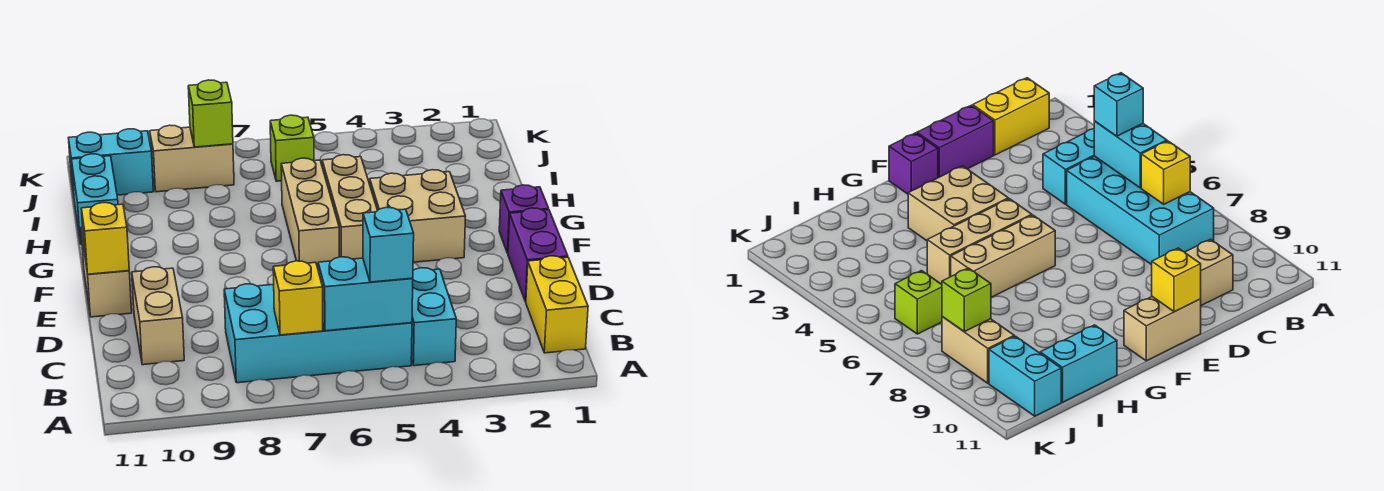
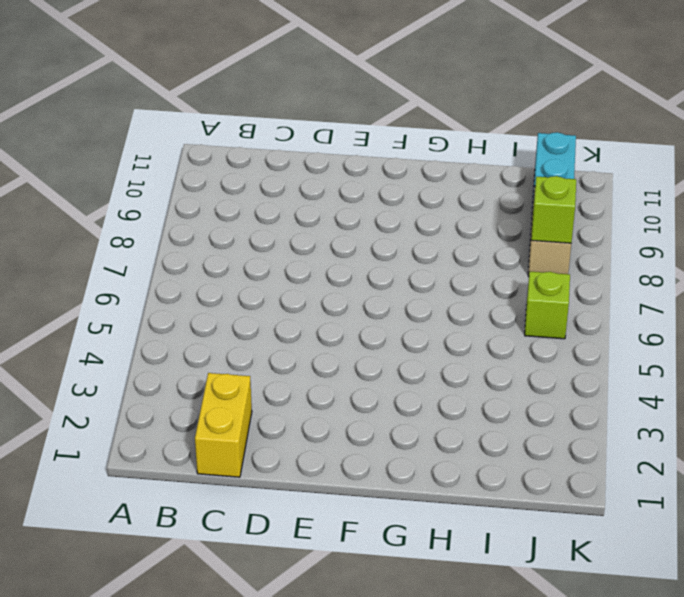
yellow 1x2 brick [195,373,252,477] -> yellow 1x2 brick turned to [526,256,588,353]
none -> cyan 1x2 brick [411,268,456,366]
none -> cyan 2x4 brick [224,284,412,383]
none -> tan 1x2 brick [132,267,184,365]

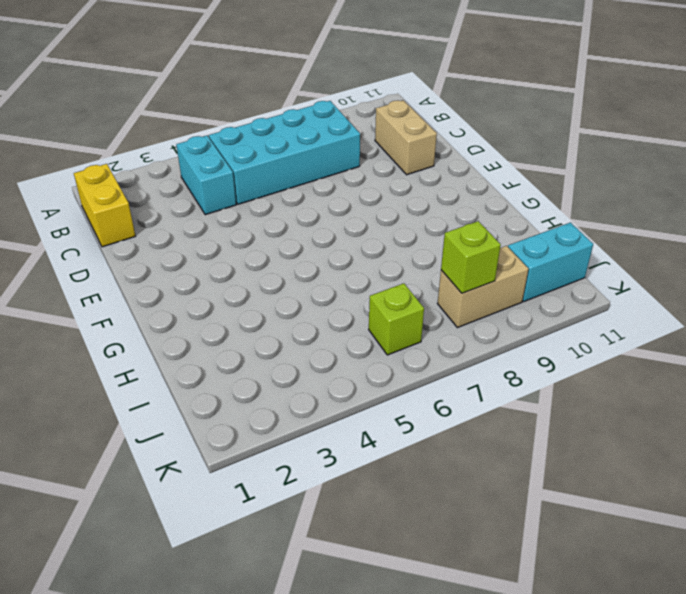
none -> purple 1x2 brick [508,208,568,302]
none -> tan 1x2 brick [81,227,132,317]
none -> purple 1x1 brick [499,185,549,253]

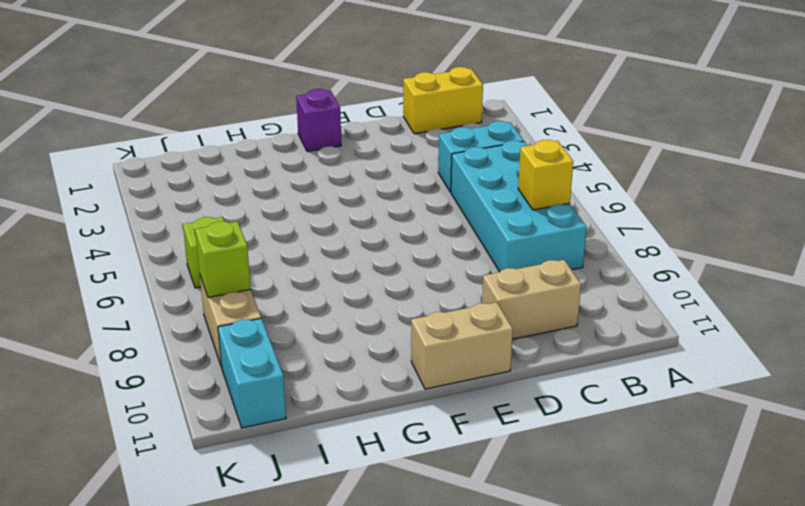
none -> purple 1x2 brick [508,208,568,302]
none -> tan 2x2 brick [370,170,466,262]
none -> tan 1x3 brick [322,155,378,259]

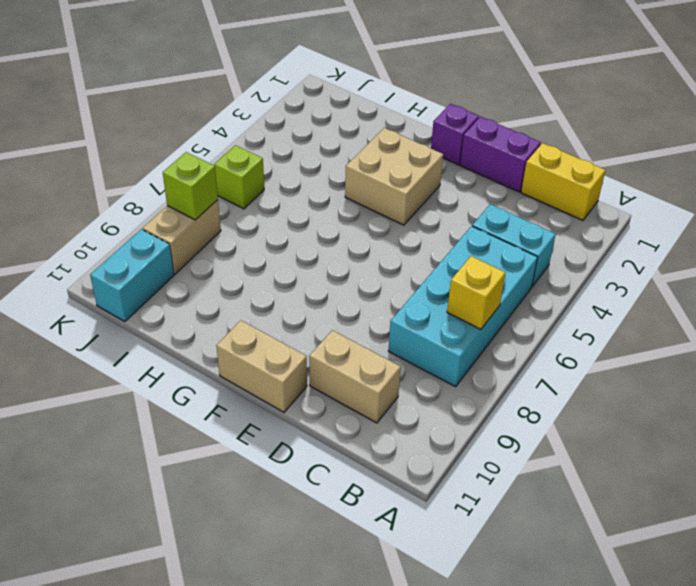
none -> tan 1x3 brick [322,155,378,259]
none -> tan 1x3 brick [281,158,339,268]
none -> cyan 1x2 brick [71,154,118,244]

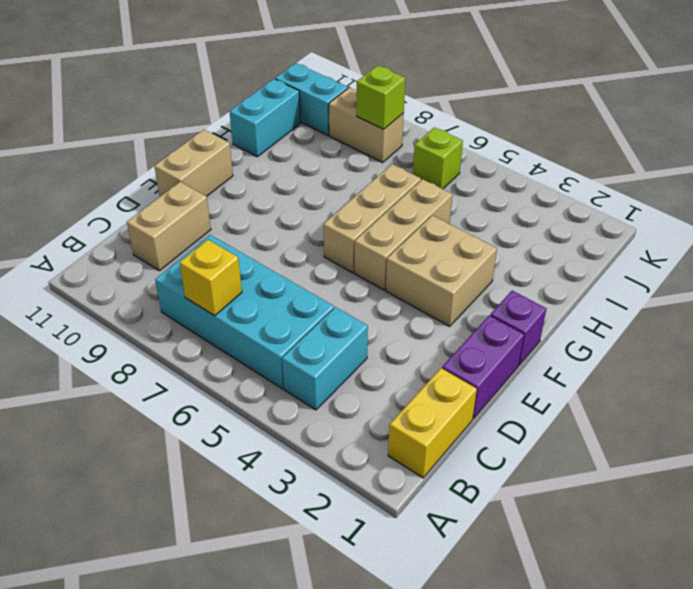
none -> cyan 1x2 brick [318,257,413,331]
none -> yellow 1x1 brick [81,203,129,274]
none -> cyan 1x1 brick [363,208,414,282]

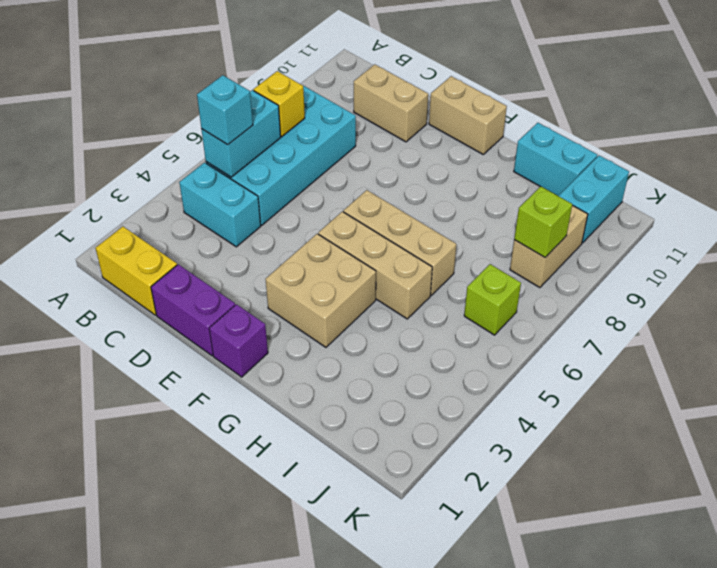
none -> yellow 1x1 brick [81,203,129,274]

